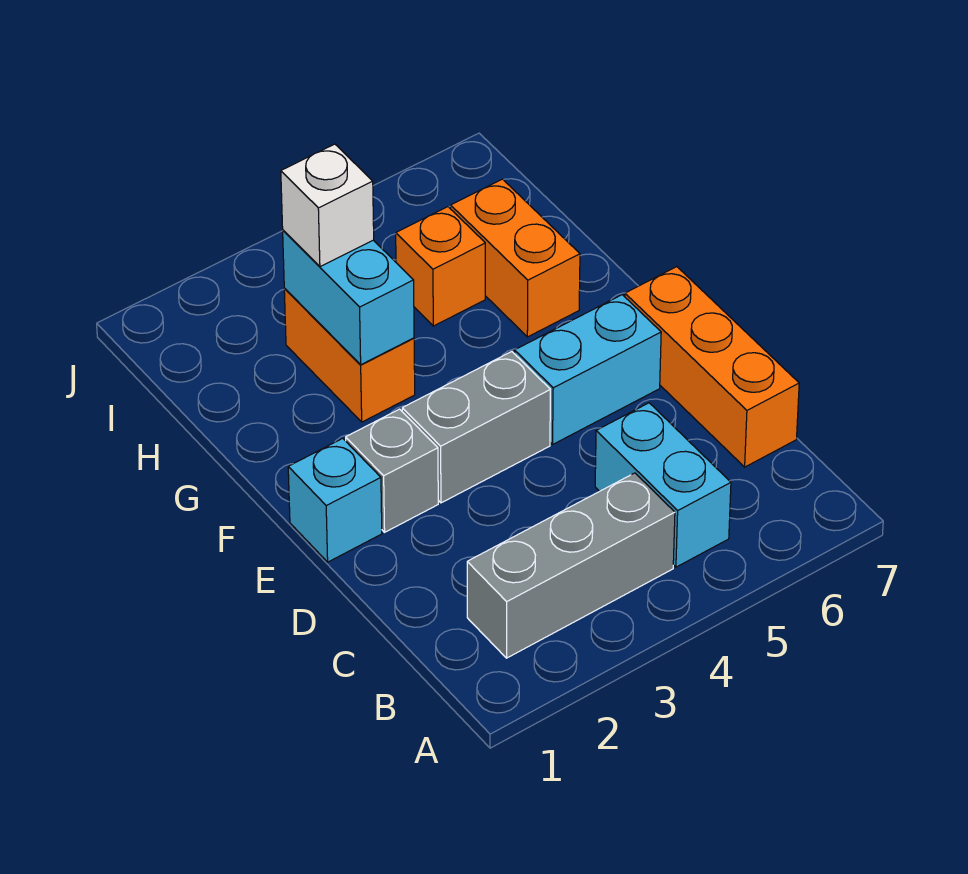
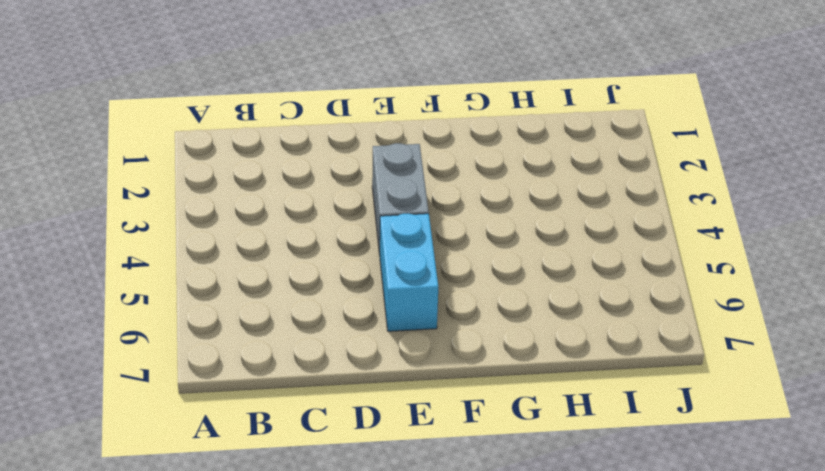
none -> grey 1x3 brick [467,473,675,658]
none -> cyan 1x2 brick [595,403,731,567]
none -> orange 1x3 brick [625,267,799,467]

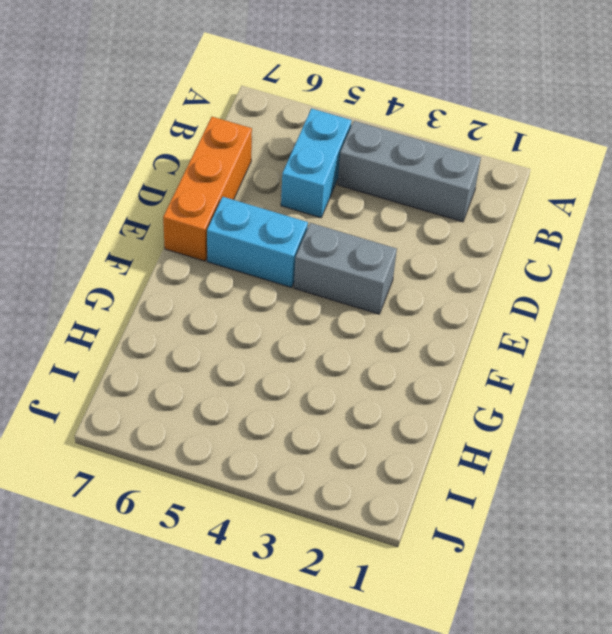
none -> cyan 1x1 brick [288,438,382,562]
none -> grey 1x1 brick [346,409,438,532]
none -> orange 1x2 brick [284,289,415,422]

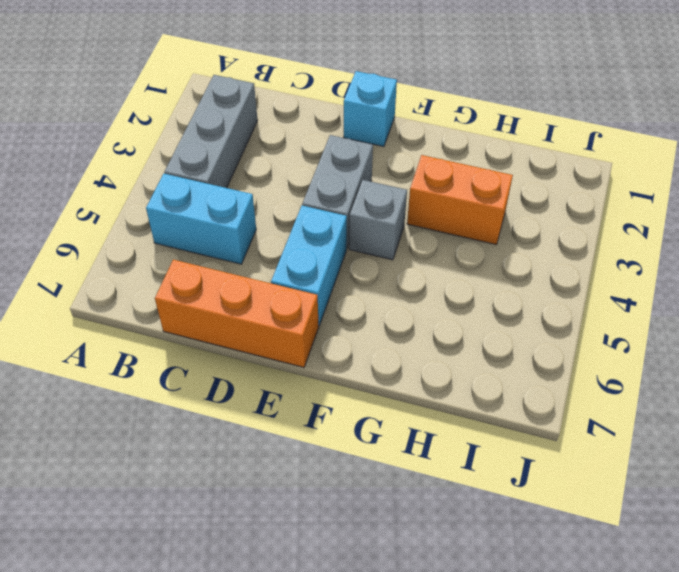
grey 1x1 brick [349,180,407,260] -> grey 1x1 brick moved to [346,409,438,532]
none -> orange 1x2 brick [451,179,580,337]
none -> orange 1x1 brick [396,207,485,326]
none -> cyan 1x2 brick [283,230,414,365]

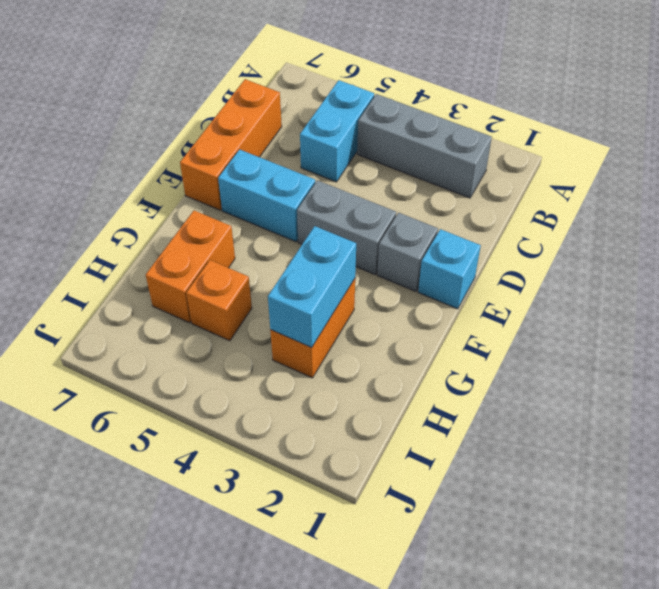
none -> white 1x1 brick [281,144,374,267]

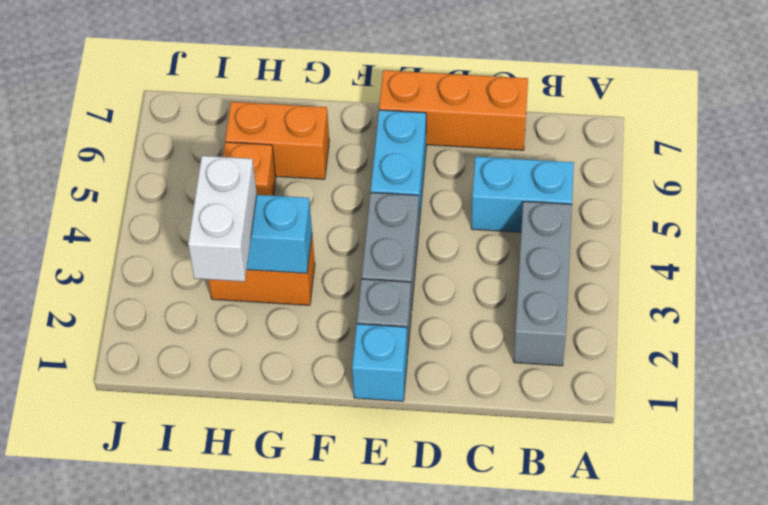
white 1x2 brick [188,156,257,282] -> white 1x1 brick [281,144,374,267]

